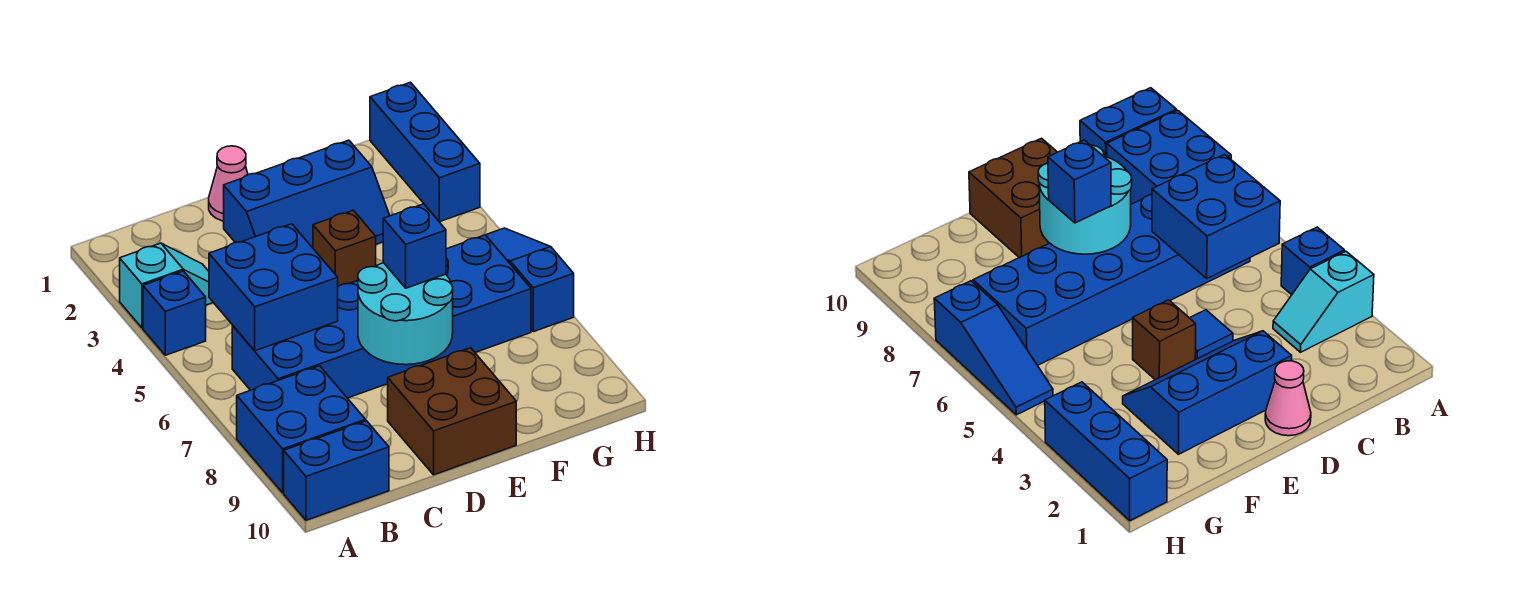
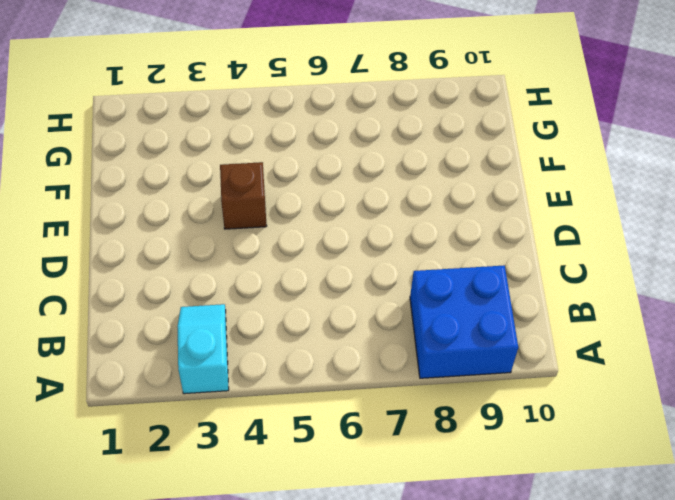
none -> blue 1x1 brick [143,271,206,355]
none -> blue 1x2 brick [284,421,389,520]
none -> blue 2x6 brick [232,235,531,398]

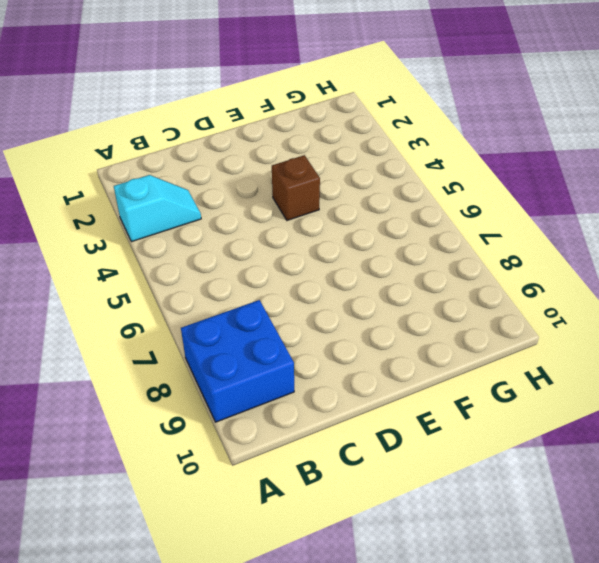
none -> blue 1x1 brick [143,271,206,355]
none -> blue 1x2 brick [284,421,389,520]
none -> blue 2x6 brick [232,235,531,398]

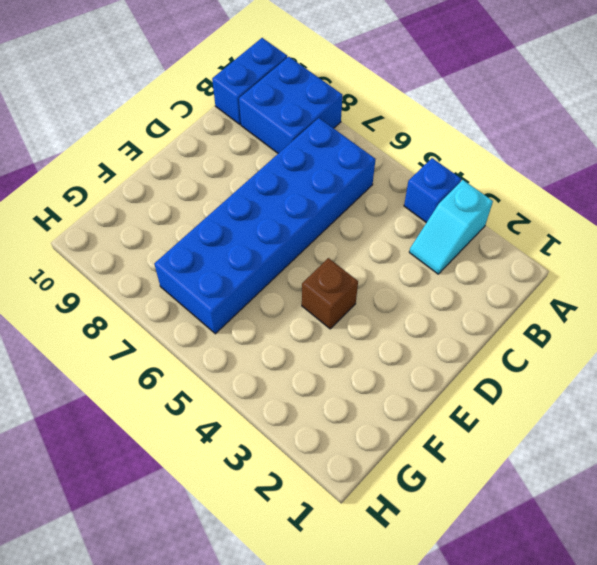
none -> pink 1x1 cone [209,146,248,221]
none -> blue 2x3 slope [224,140,390,248]
none -> blue 1x1 tile [1190,310,1233,360]

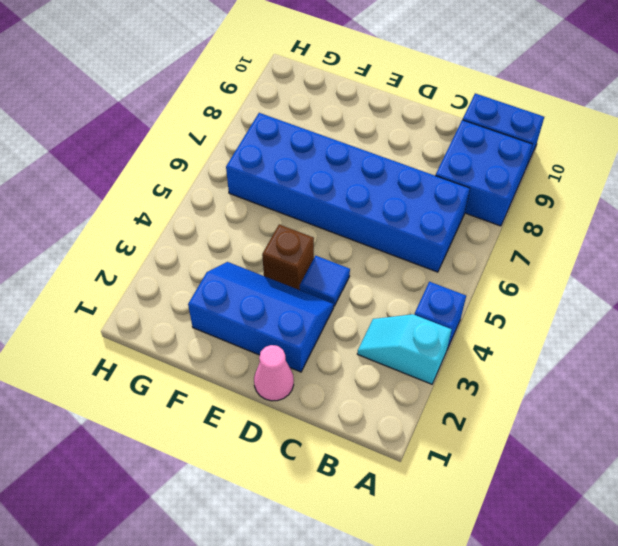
none -> brown 2x2 brick [388,348,516,475]
none -> blue 1x3 brick [370,82,480,222]
none -> blue 1x3 slope [486,228,574,332]

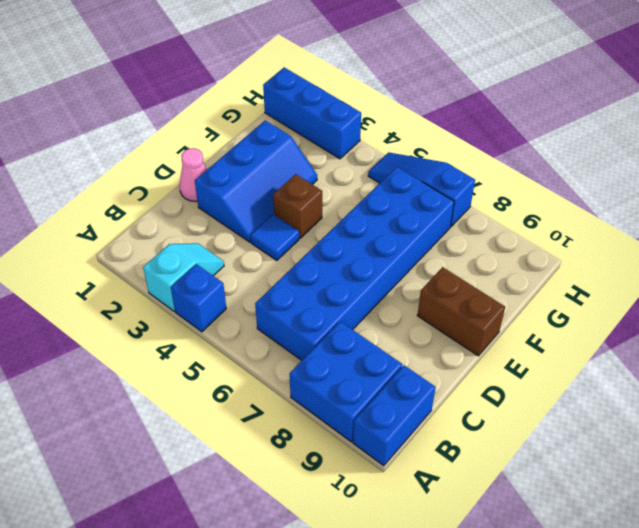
brown 1x2 brick [417,267,505,356] -> brown 2x2 brick [388,348,516,475]
none -> blue 2x2 brick [209,224,338,351]
none -> cyan 2x2 round brick [358,263,453,365]
none -> blue 1x1 brick [383,204,446,288]

